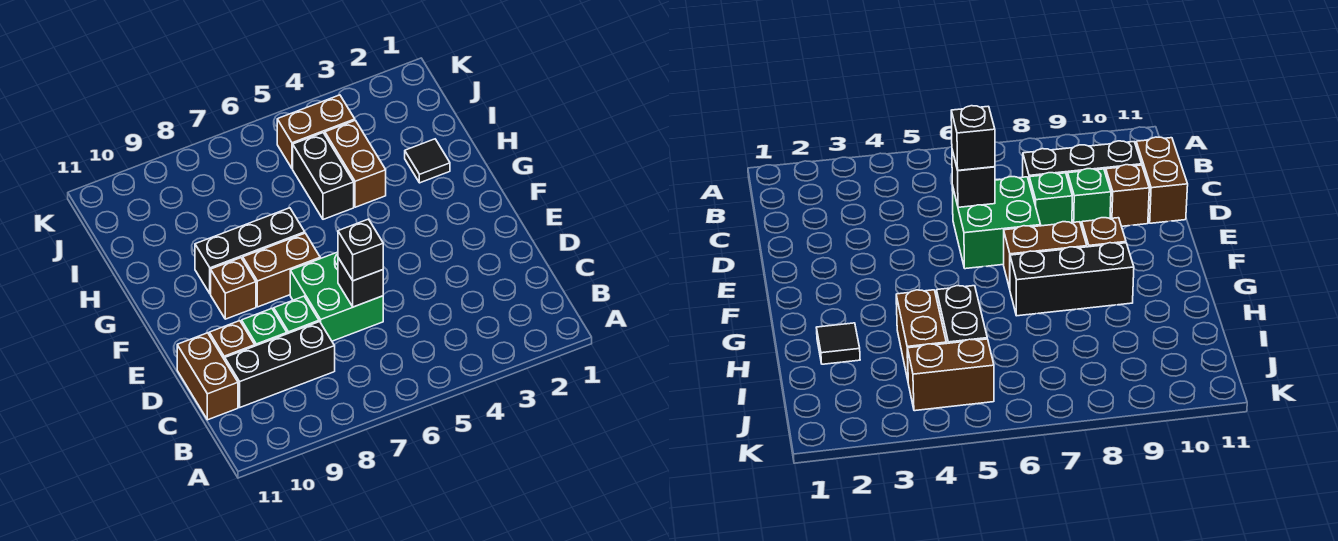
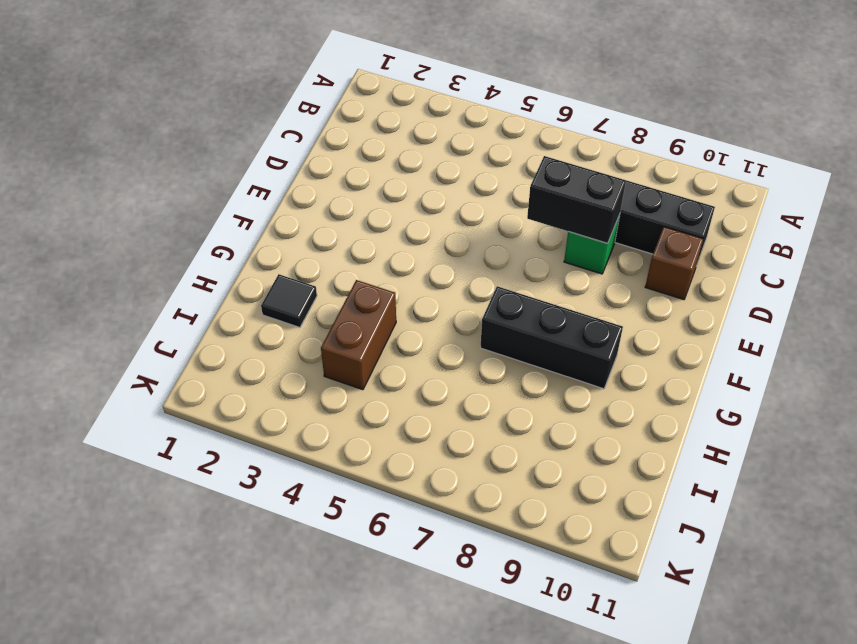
black 1x2 brick [527,156,626,243] -> black 1x2 brick turned to [293,133,354,219]
none -> brown 1x2 brick [177,333,238,420]
none -> green 2x2 brick [290,252,383,341]
none -> green 1x1 brick [242,309,287,346]

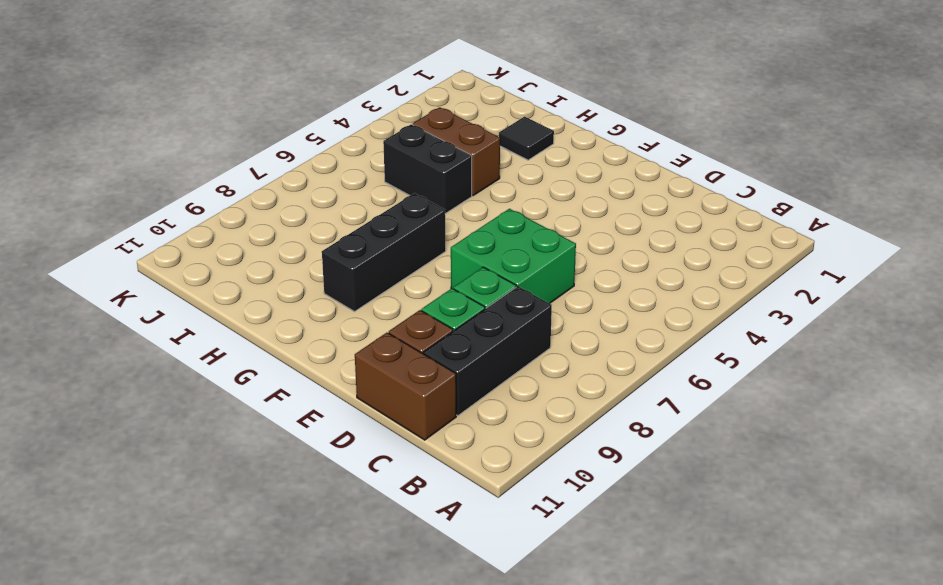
none -> brown 1x2 brick [243,233,320,307]
none -> brown 1x1 brick [211,258,256,319]
none -> brown 1x2 brick [277,95,355,169]

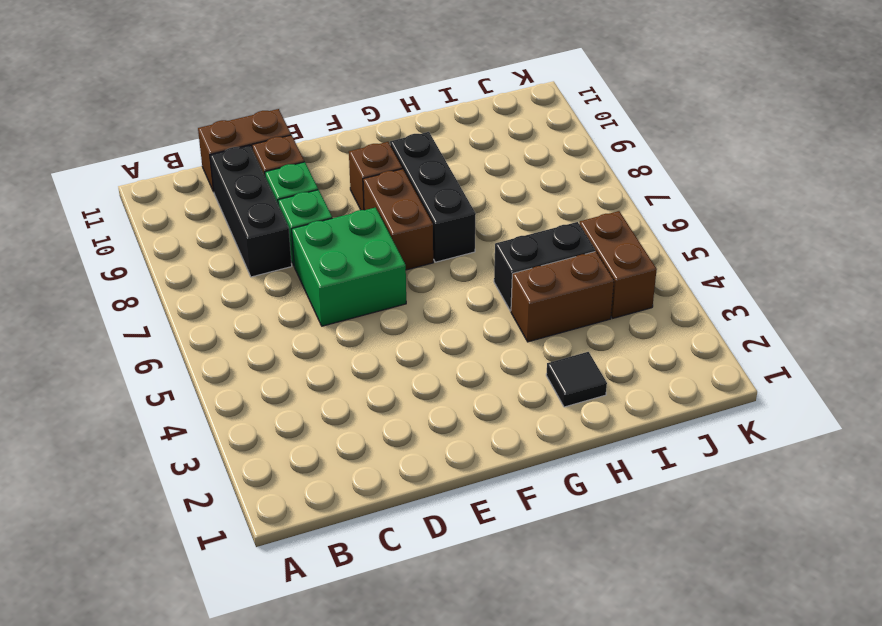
none -> black 1x1 brick [338,258,383,307]
none -> black 1x1 brick [338,219,383,281]

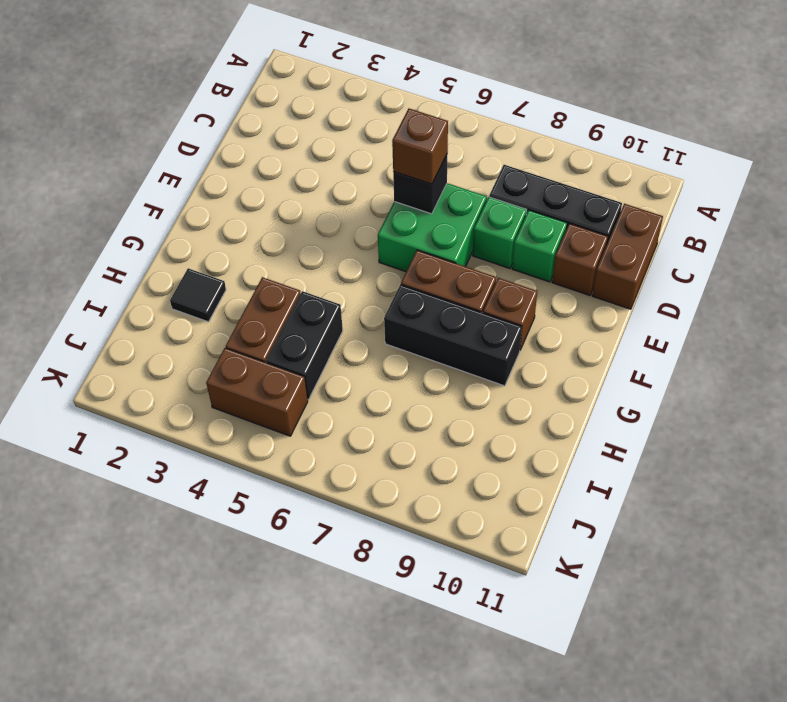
brown 1x1 brick [392,109,448,184] -> black 1x1 brick [338,219,383,281]

